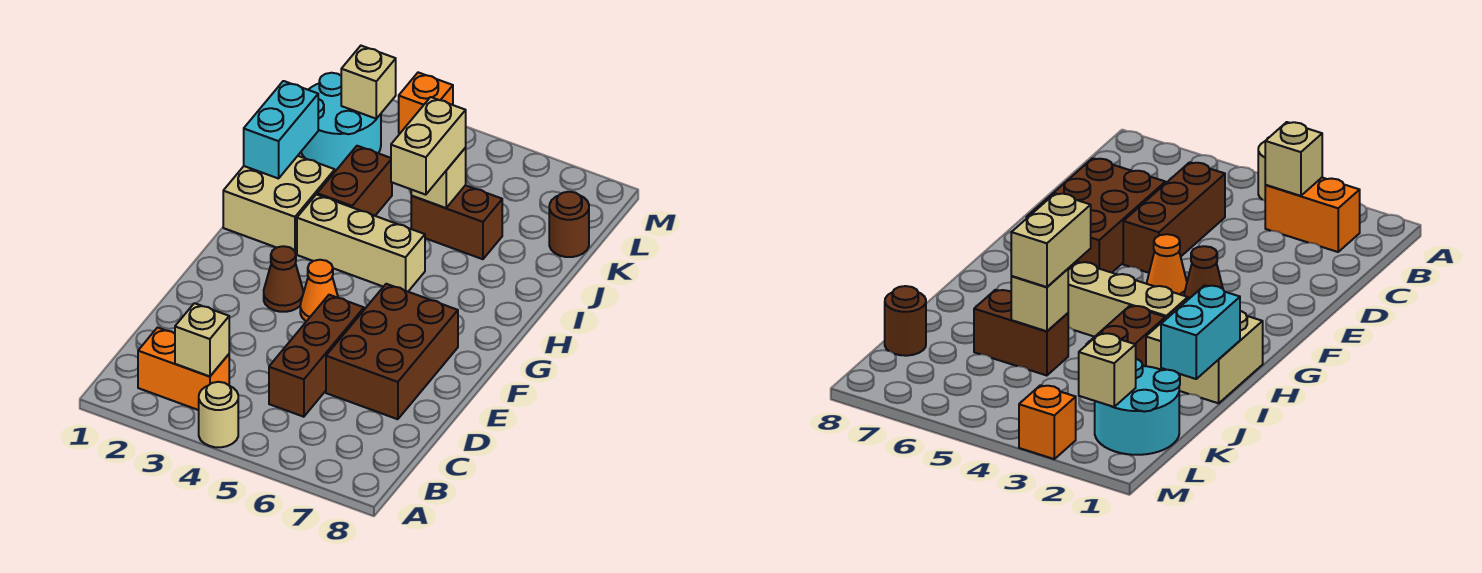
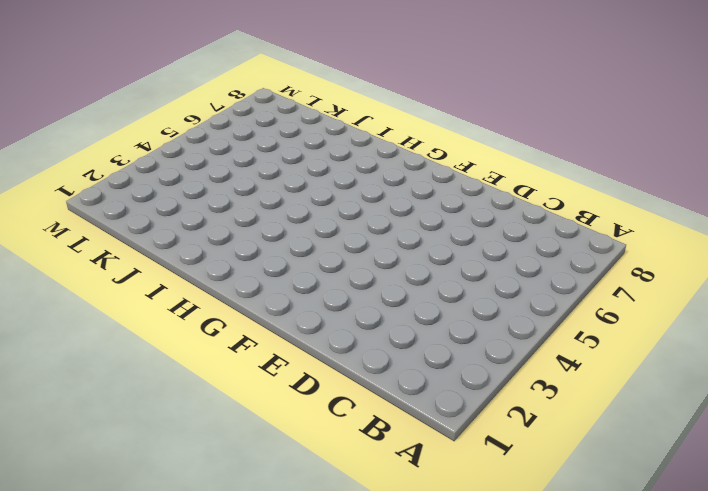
none -> tan 1x1 round brick [199,382,238,447]
none -> orange 1x2 brick [138,328,229,410]
none -> brown 1x3 brick [269,295,364,417]

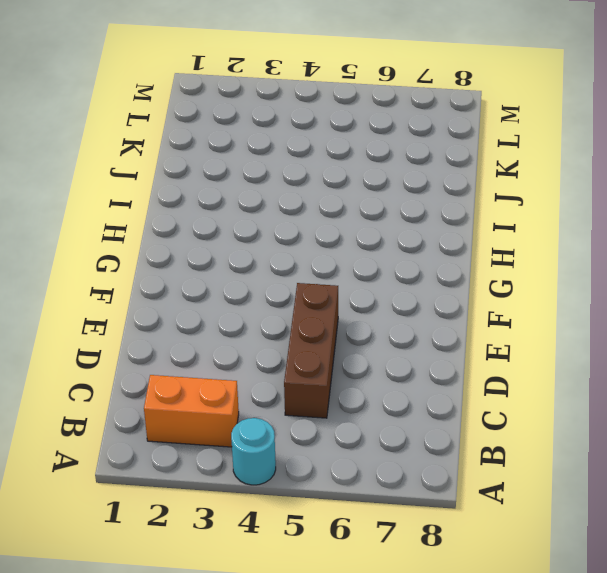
cyan 1x1 round brick [231,418,276,485] -> tan 1x1 round brick [199,382,238,447]
none -> brown 2x3 brick [326,284,458,419]
none -> brown 1x1 cone [264,246,303,312]
none -> orange 1x1 cone [300,260,338,321]

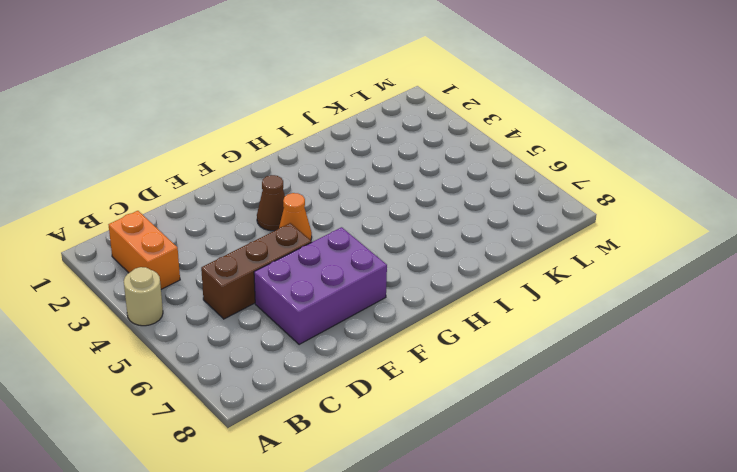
purple 2x3 brick [254,227,387,345] -> brown 2x3 brick [326,284,458,419]
none -> tan 2x2 brick [223,156,335,253]
none -> tan 1x3 brick [297,194,425,291]
none -> brown 1x2 brick [317,146,392,216]

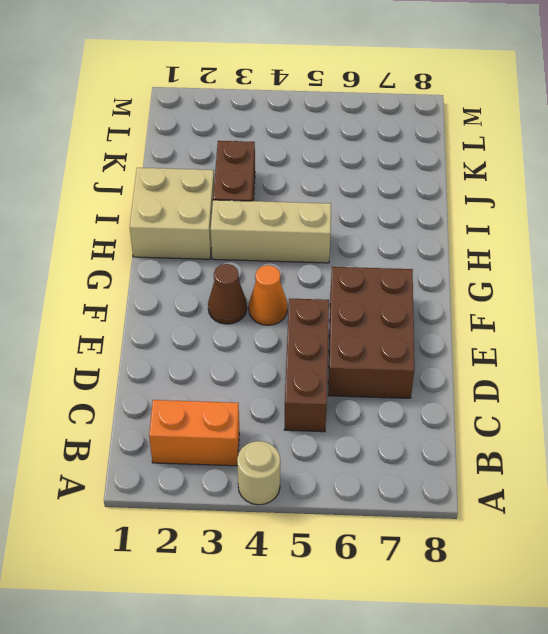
none -> brown 1x2 brick [411,185,502,259]
none -> cyan 2x2 round brick [301,73,381,171]
none -> brown 1x1 round brick [549,192,589,257]

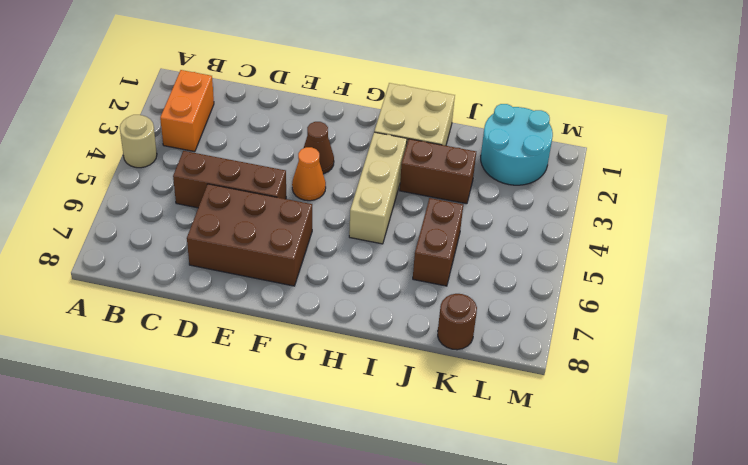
none -> orange 1x1 brick [399,72,453,133]
none -> tan 1x1 brick [175,303,229,377]
none -> cyan 1x2 brick [244,81,318,179]

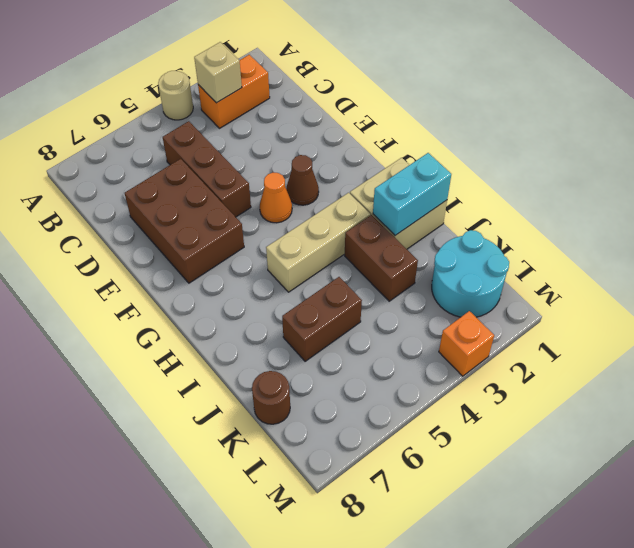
cyan 1x2 brick [373,153,451,235] -> cyan 1x2 brick turned to [244,81,318,179]
none -> tan 1x1 brick [411,148,466,208]
none -> tan 1x1 brick [341,46,396,119]
none -> tan 1x2 brick [391,97,466,195]

